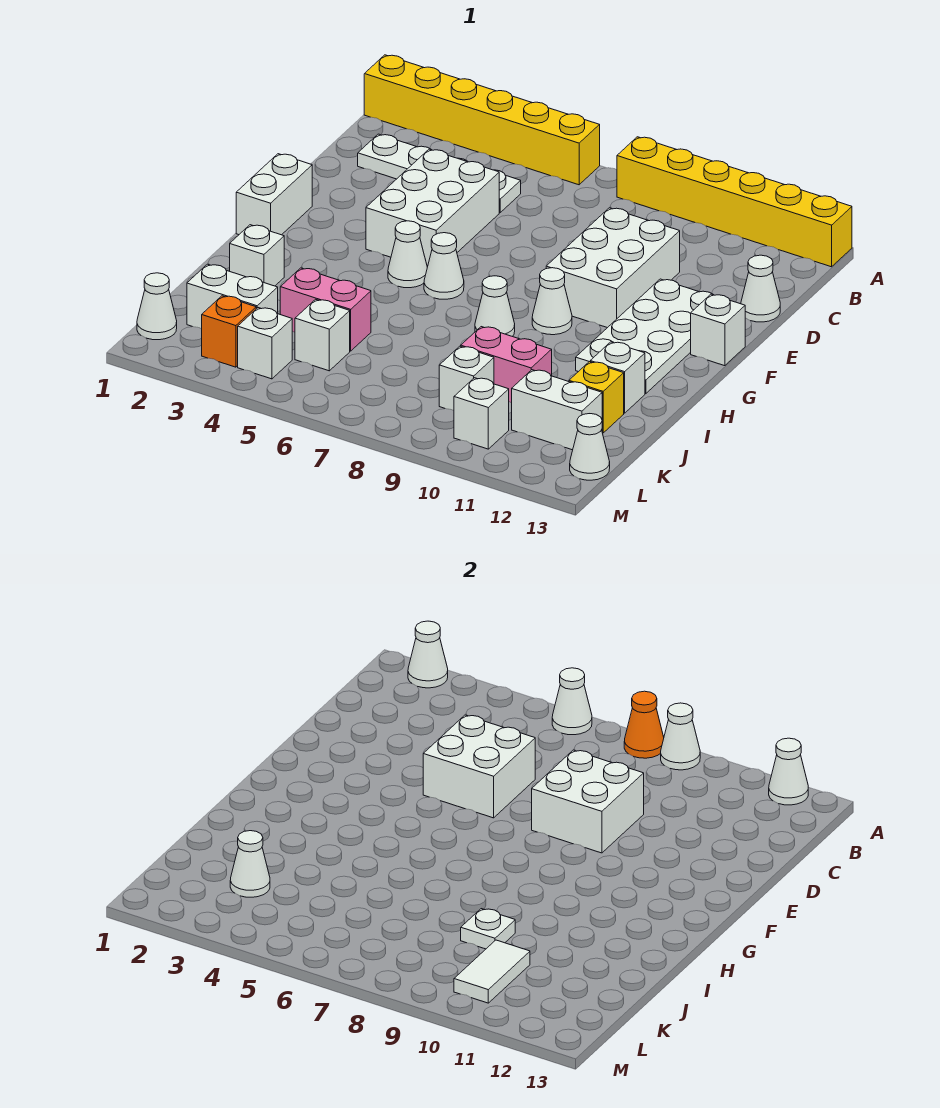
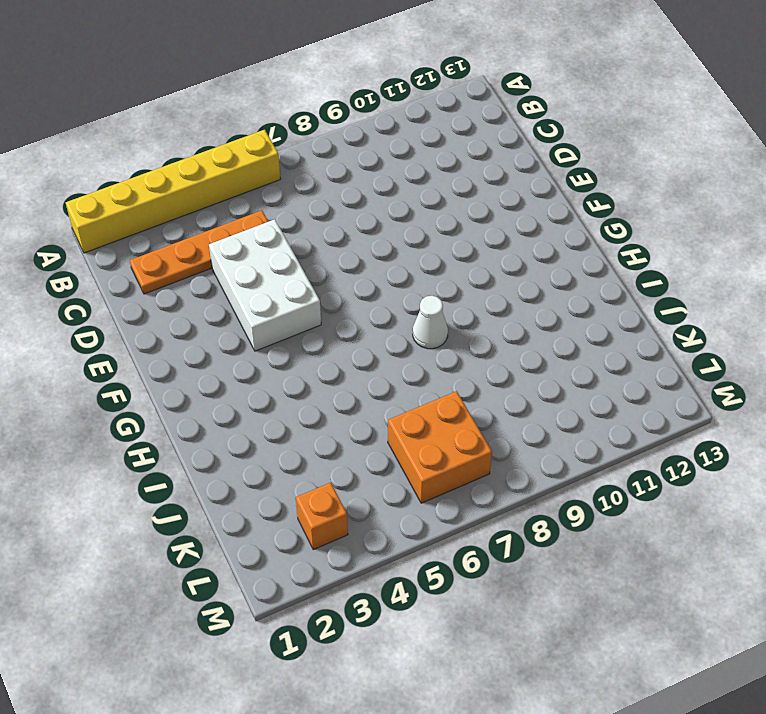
orange 1x4 plate [130,210,268,294] -> white 1x4 plate [358,134,521,212]
orange 2x2 brick [388,391,492,503] -> none
none -> yellow 1x6 brick [617,137,852,267]
none -> white 2x3 brick [546,208,680,328]
none -> white 1x1 cone [741,255,780,322]
none -> white 2x4 plate [576,279,713,393]

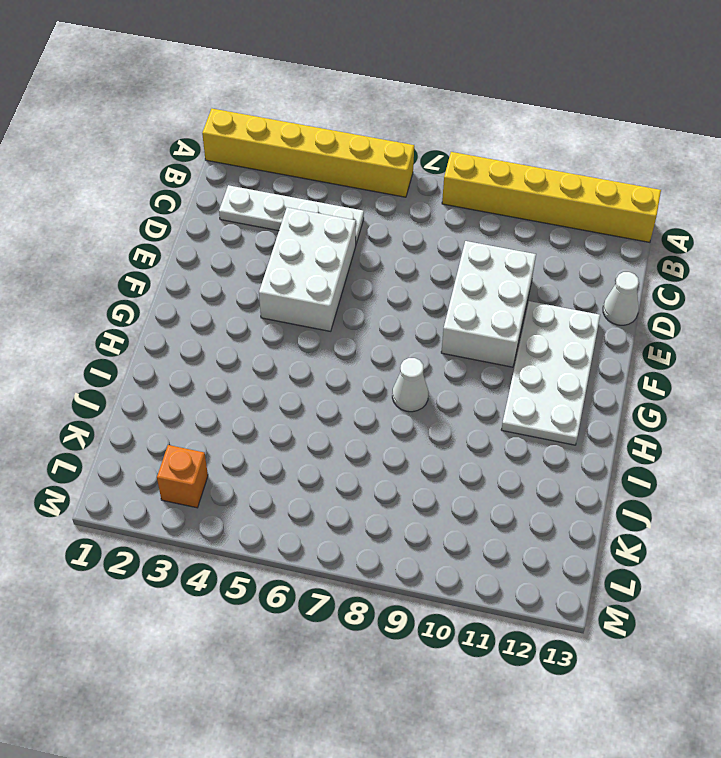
none -> white 1x2 brick [236,154,312,235]
none -> white 1x1 brick [691,294,745,366]
none -> white 1x1 cone [388,221,427,288]
none -> white 1x1 cone [424,233,464,299]

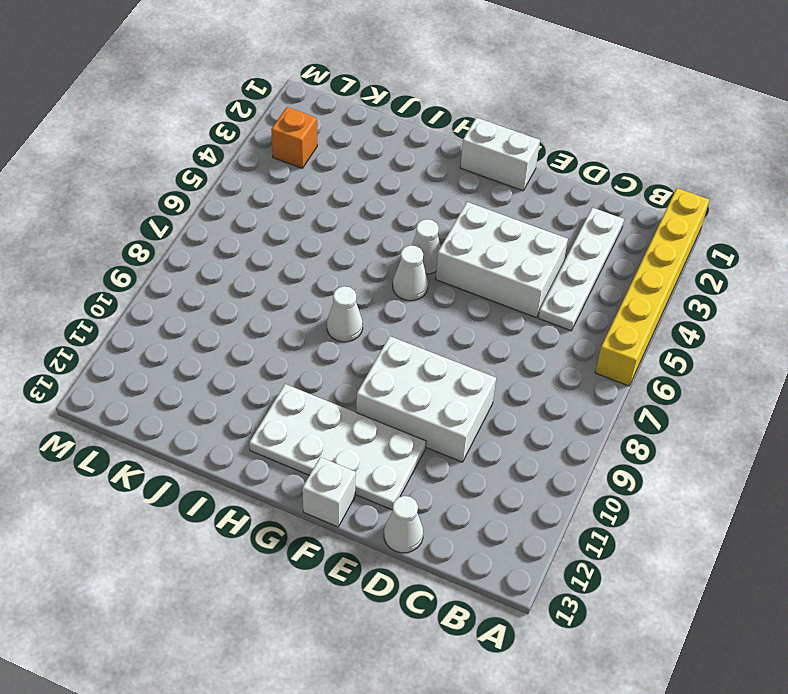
none -> yellow 1x6 brick [617,137,852,267]
none -> white 1x1 cone [532,268,572,335]
none -> white 1x1 brick [230,225,284,286]
none -> white 1x1 brick [590,342,645,413]

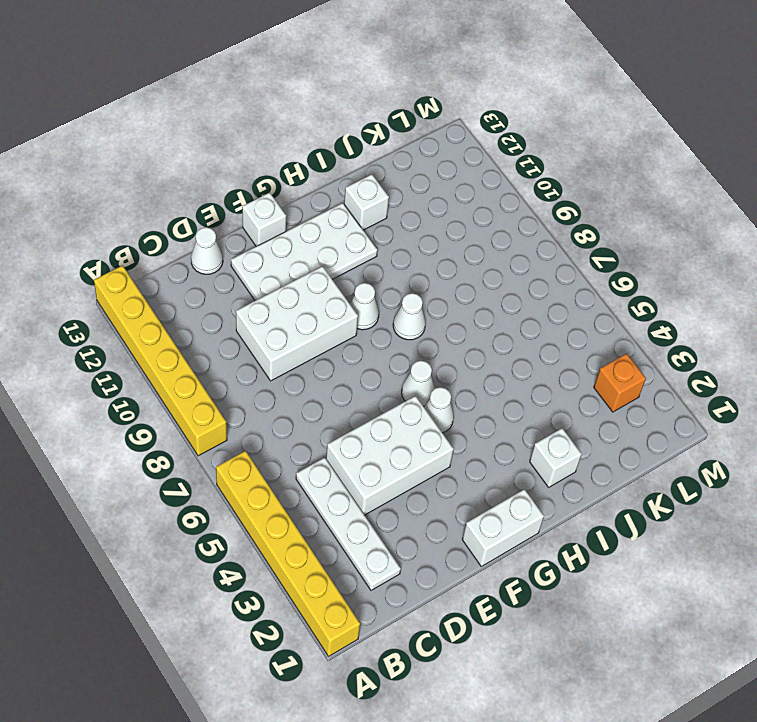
none -> pink 1x2 brick [280,268,371,351]
none -> pink 1x2 brick [461,327,552,403]
none -> yellow 1x1 brick [569,362,624,433]
none -> white 1x2 brick [187,264,278,329]

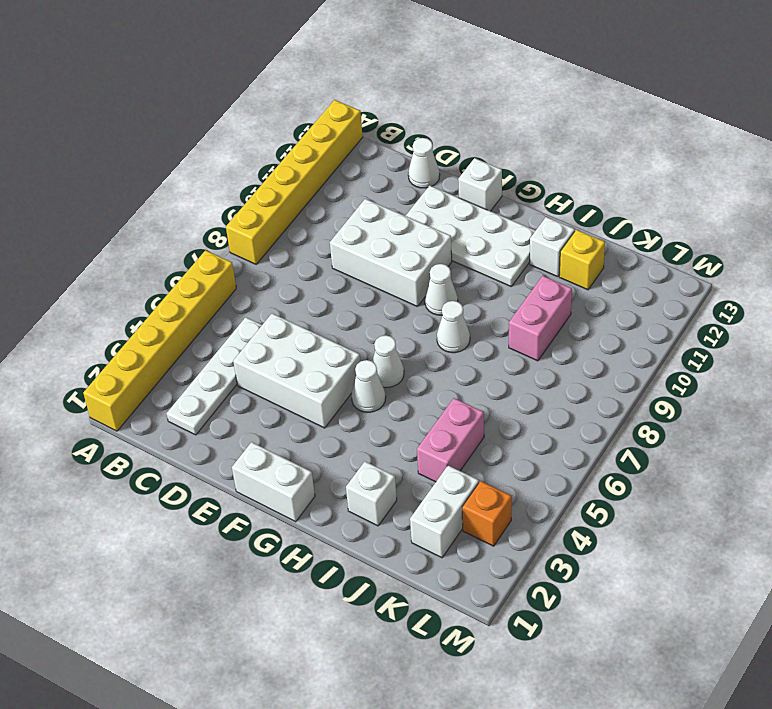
none -> white 1x1 brick [295,299,350,371]
none -> white 1x1 brick [439,346,494,411]
none -> white 1x2 brick [512,370,602,450]
none -> white 1x1 cone [137,273,177,340]

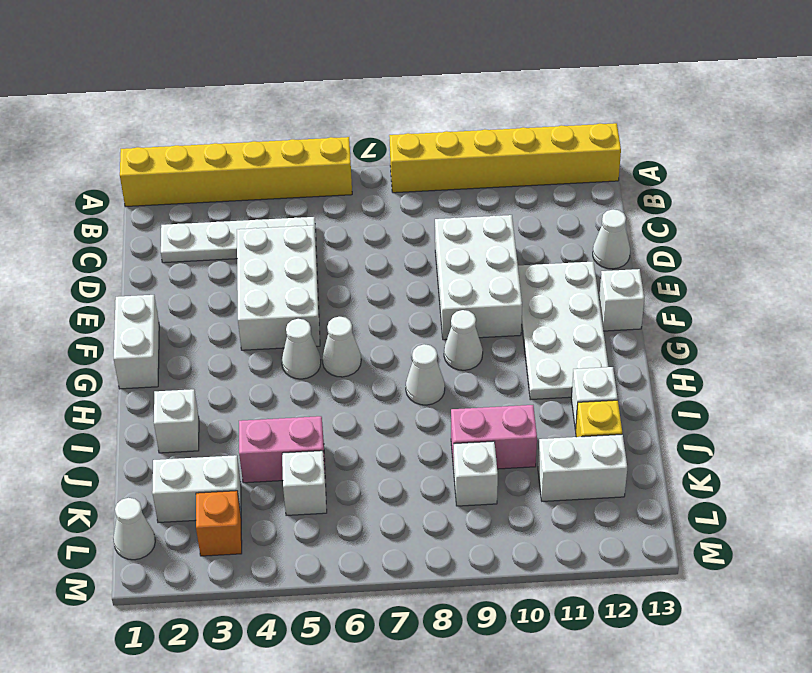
none -> white 1x1 brick [238,308,292,379]
none -> white 1x1 brick [454,378,509,449]
none -> white 1x1 cone [570,414,610,480]
none -> white 1x1 cone [408,621,448,688]

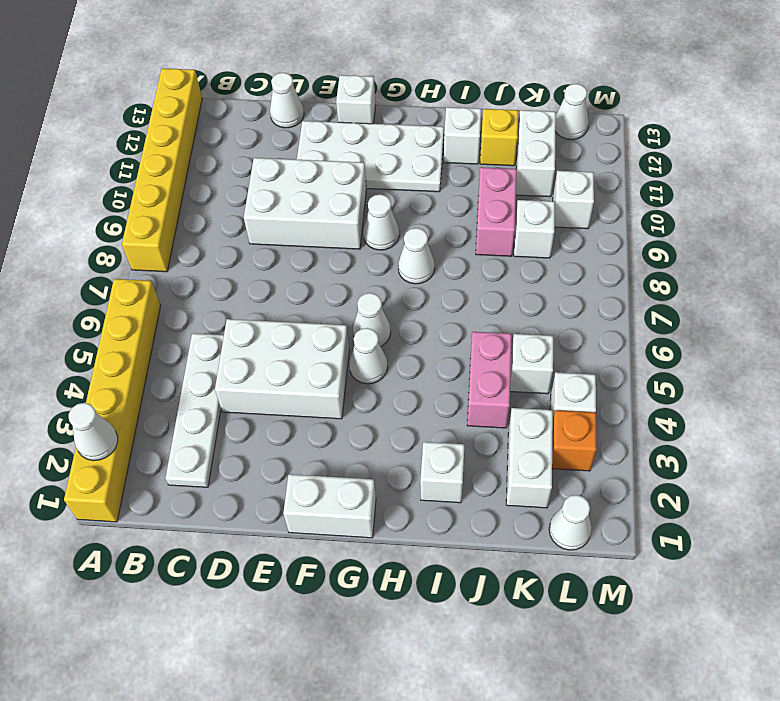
none -> white 1x1 cone [552,668,592,735]
none -> orange 1x1 cone [624,691,664,758]
none -> white 1x1 cone [661,703,700,770]
none -> white 1x1 cone [769,738,808,805]

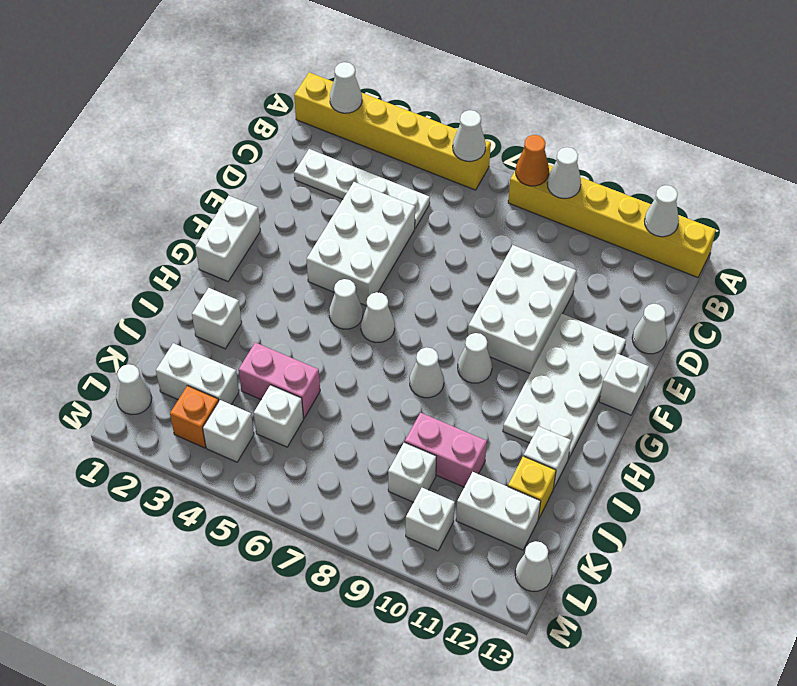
none -> white 2x2 brick [423,715,535,818]
none -> white 2x2 brick [532,750,644,853]
none -> white 1x1 plate [461,909,515,949]
none -> white 1x1 cone [230,831,270,897]

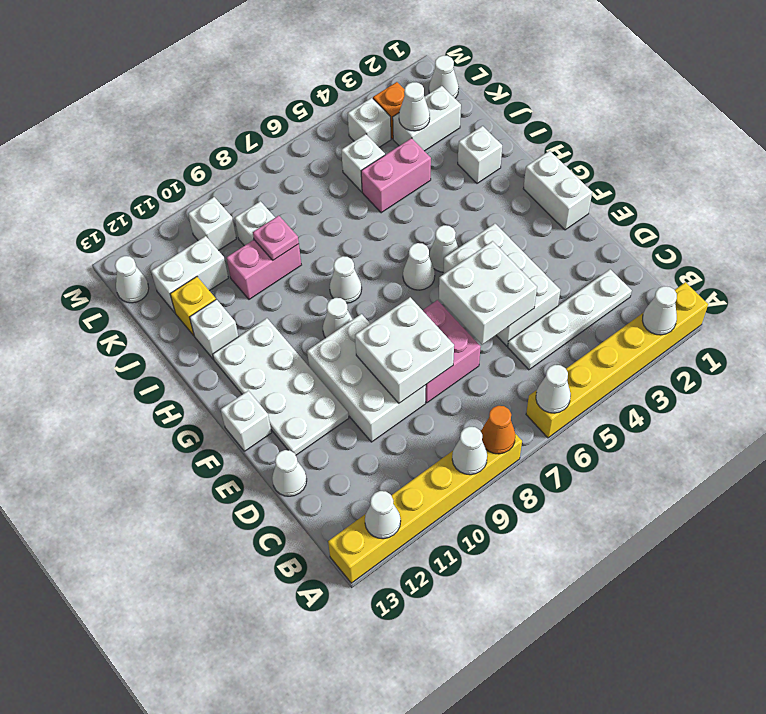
pink 2x2 brick [423,300,481,403] -> none
pink 1x1 plate [253,216,299,260] -> white 1x1 plate [461,909,515,949]
none -> white 1x2 tile [454,940,530,1003]

